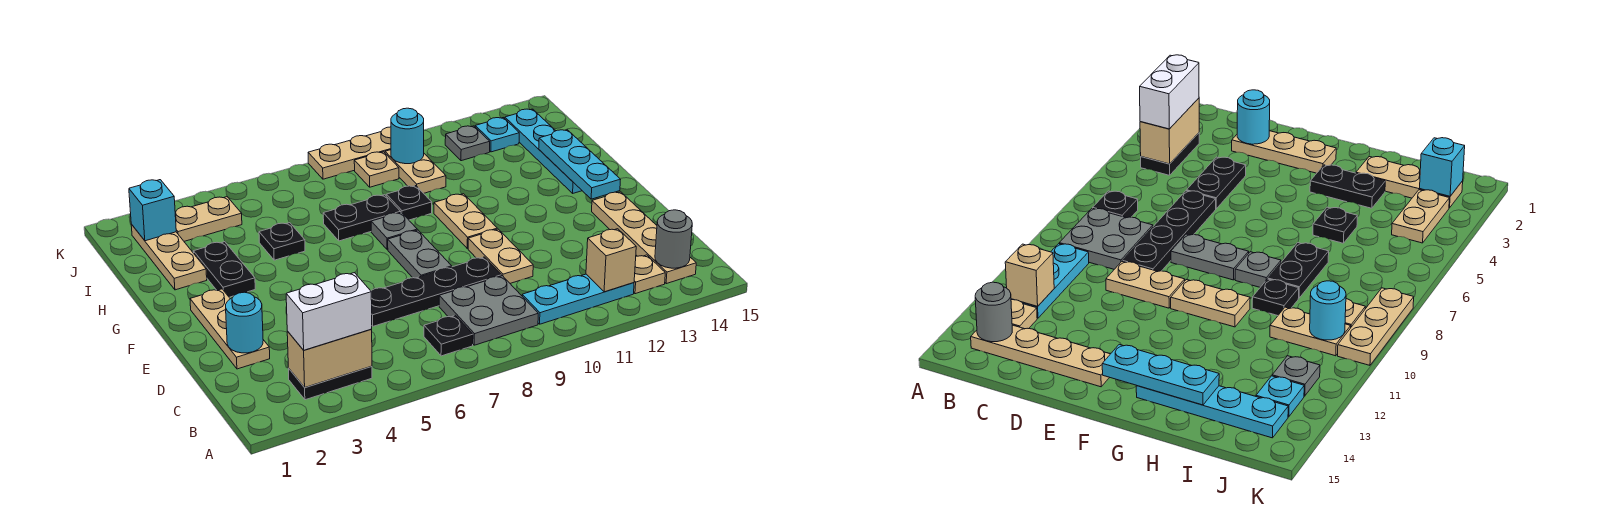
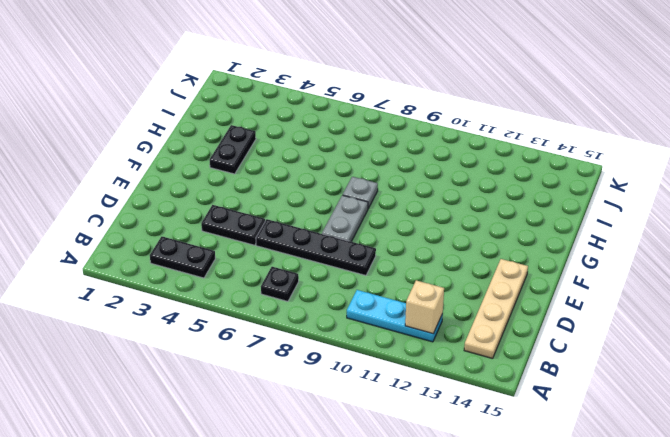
none -> grey 2x2 plate [439,276,538,345]
none -> tan 1x1 plate [634,255,665,294]
none -> tan 1x3 plate [190,289,270,369]
none -> tan 1x2 plate [468,229,533,283]

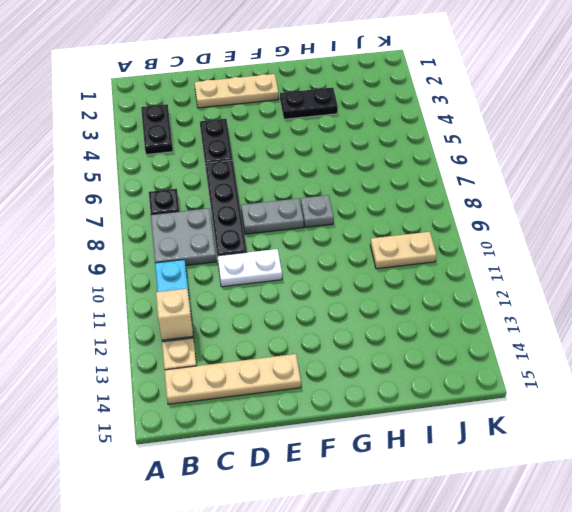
white 1x2 plate [217,249,282,287] -> tan 1x2 plate [468,229,533,283]
none -> tan 1x2 plate [434,194,497,249]
none -> cyan 1x4 plate [505,109,582,193]
none -> tan 1x3 plate [131,224,207,290]
none -> black 1x1 plate [259,223,305,260]

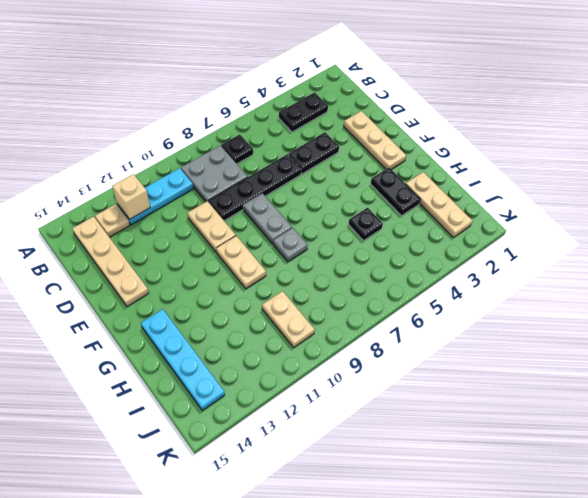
none -> black 1x2 plate [323,195,401,241]
none -> black 1x1 plate [386,186,432,220]
none -> tan 1x2 plate [175,197,242,241]
none -> tan 1x1 plate [354,152,399,187]

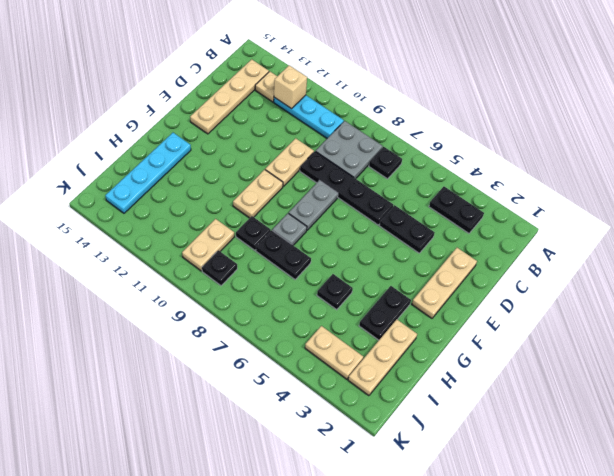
black 1x1 plate [202,250,237,286] -> tan 1x1 plate [354,152,399,187]
none -> grey 1x1 plate [445,126,490,161]
none -> cyan 1x1 plate [475,118,519,152]
none -> tan 1x3 plate [308,127,391,179]
none -> tan 1x2 brick [287,329,372,387]

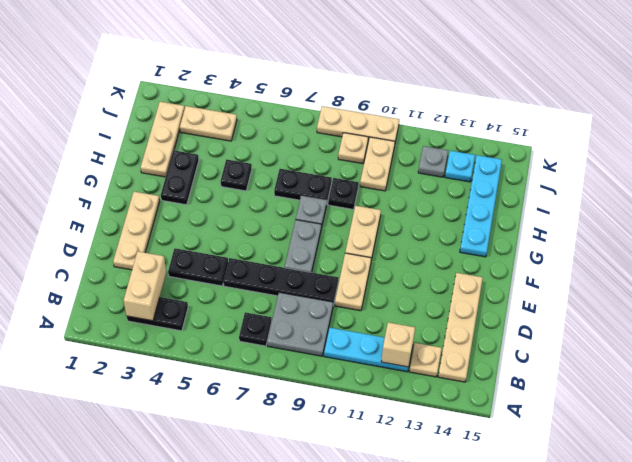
tan 1x2 brick [123,251,166,321] -> tan 1x2 brick turned to [287,329,372,387]
none -> grey 1x1 round brick [655,210,692,268]
none -> cyan 1x1 round brick [226,292,263,353]
none -> cyan 1x3 plate [539,130,621,199]
none -> cyan 1x1 brick [129,180,176,241]

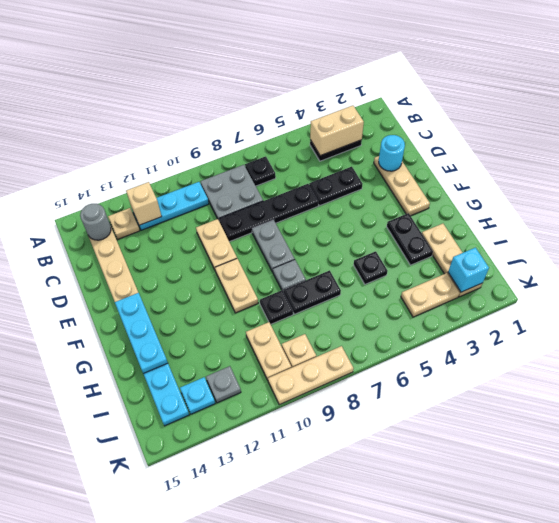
none -> cyan 1x1 round brick [391,108,424,164]
none -> white 1x2 brick [286,273,372,350]

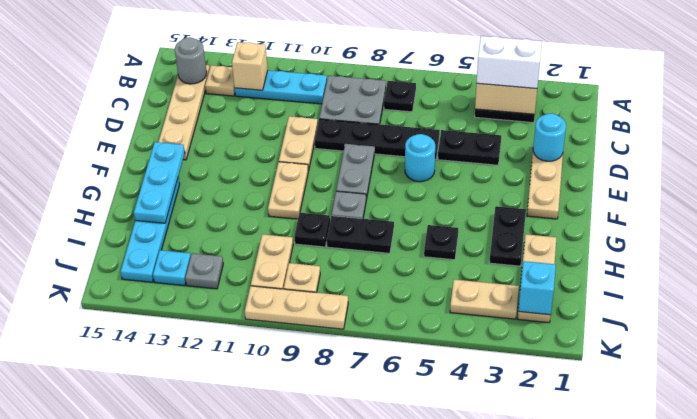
cyan 1x1 round brick [405,134,435,182] -> cyan 1x1 round brick moved to [391,108,424,164]

